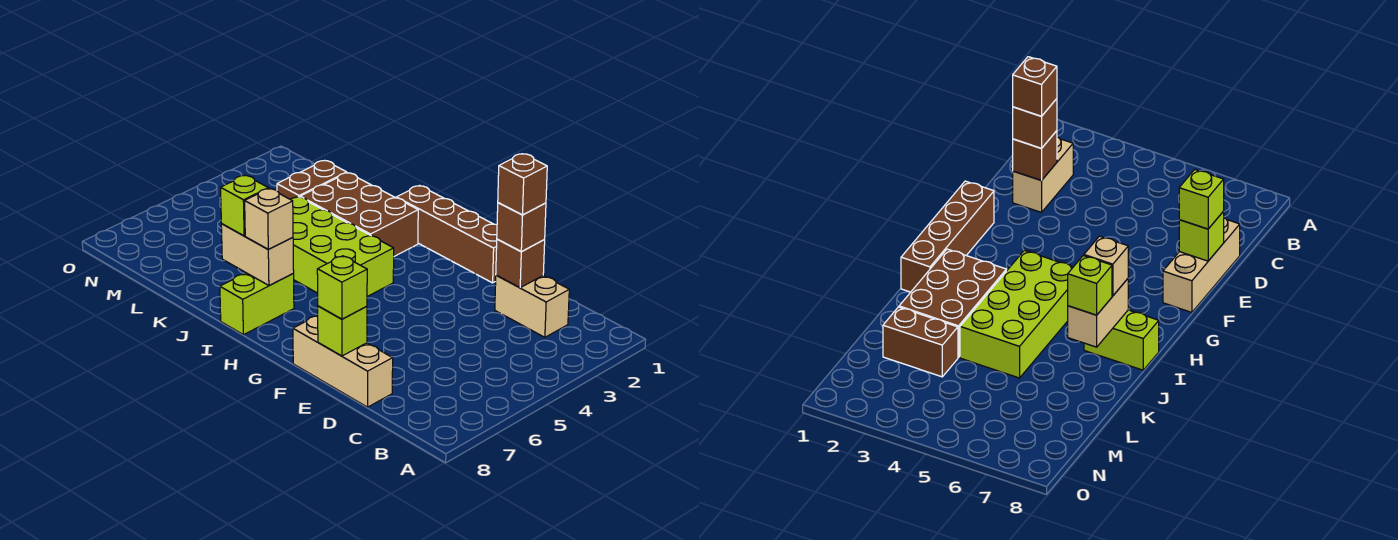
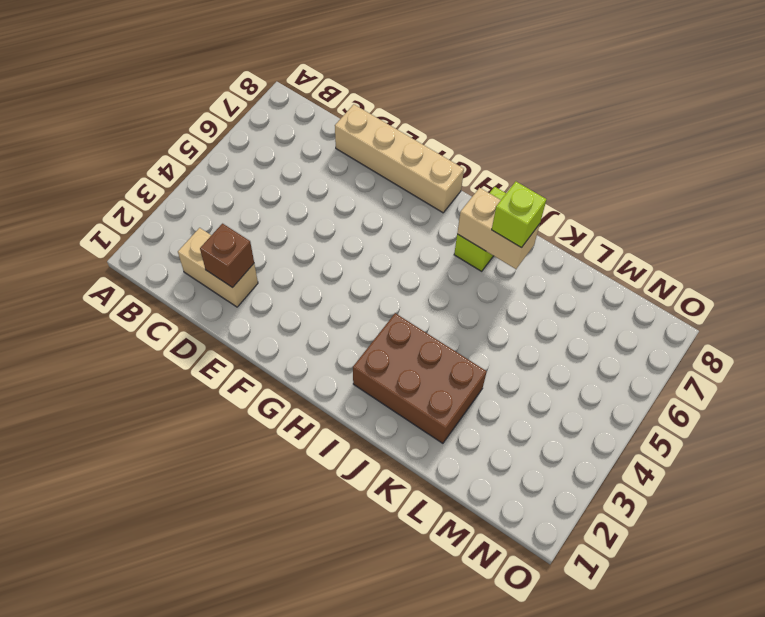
tan 1x4 brick [335,104,464,213] -> tan 1x3 brick [293,315,393,407]
none -> brown 1x4 brick [396,186,497,283]
none -> lime 2x4 brick [290,197,394,296]
none -> brown 1x2 brick [277,161,347,199]

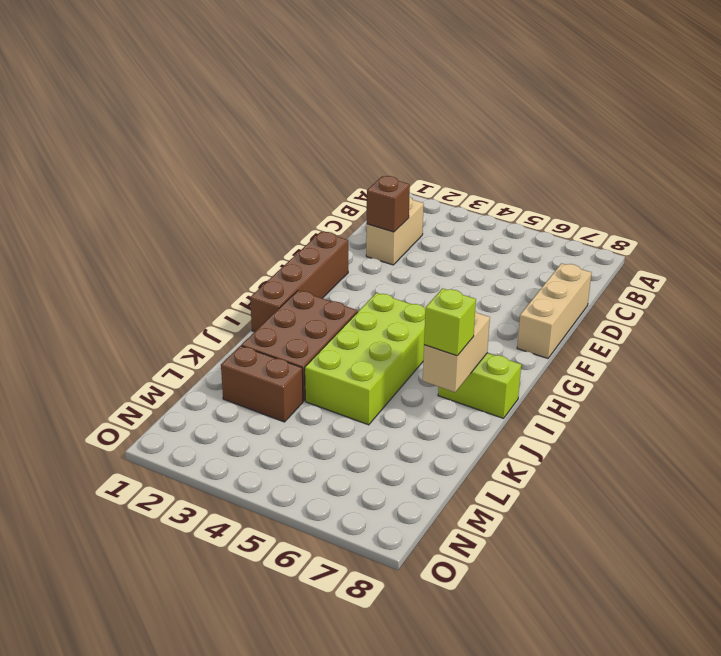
none -> lime 1x1 brick [318,306,367,356]
none -> brown 1x1 brick [497,203,546,252]
none -> lime 1x1 brick [317,256,367,319]

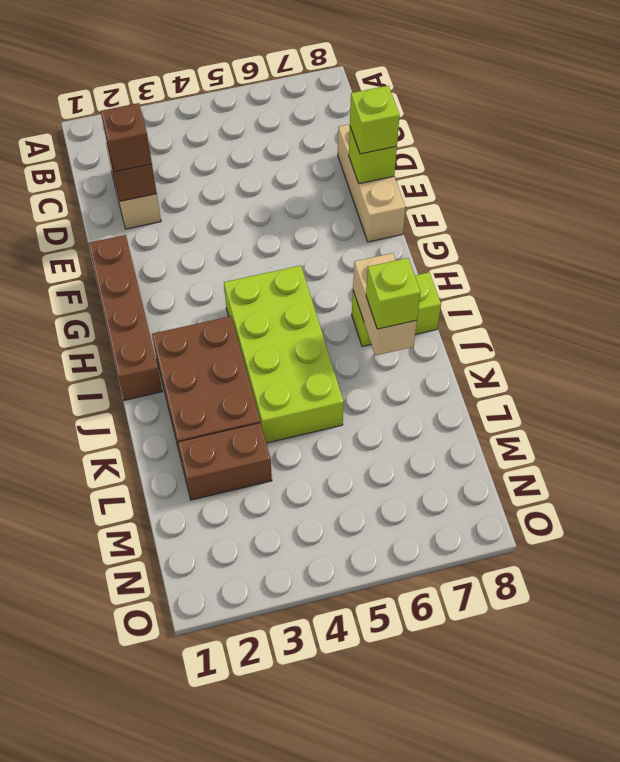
none -> tan 1x1 brick [245,188,293,249]
none -> brown 1x1 brick [498,154,547,215]

